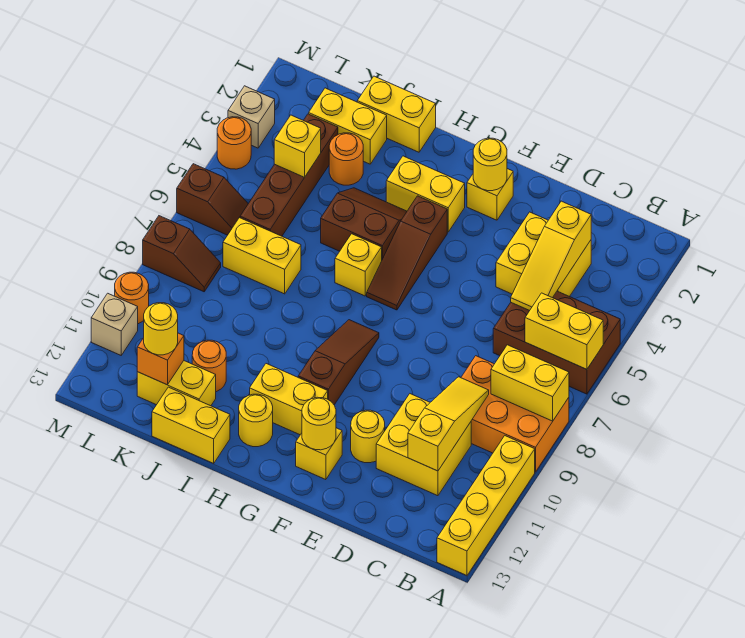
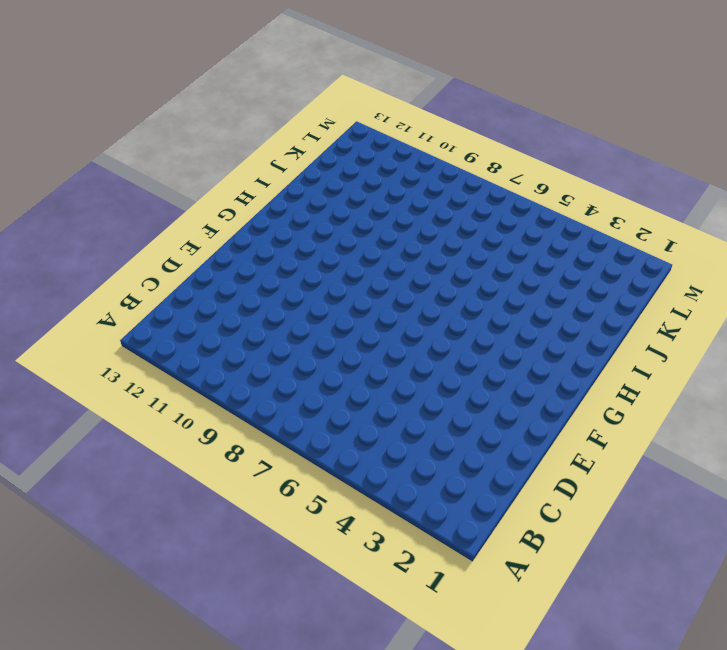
none -> brown 2x3 brick [493,291,620,394]
none -> orange 2x3 brick [461,356,569,472]
none -> yellow 1x4 brick [437,436,535,575]
none -> yellow 2x2 brick [496,212,591,297]

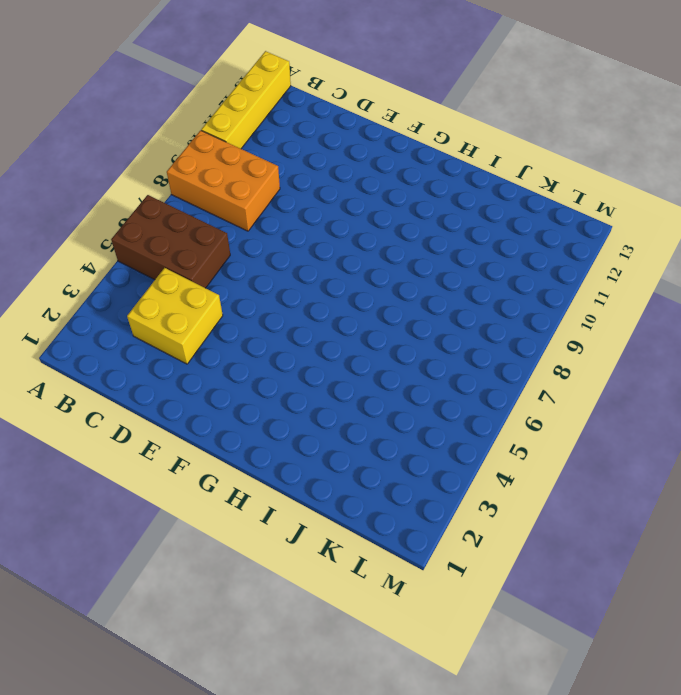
none -> yellow 2x2 brick [376,394,471,496]
none -> yellow 1x1 round brick [351,410,385,463]
none -> yellow 1x1 brick [467,169,513,220]
none -> yellow 1x1 brick [296,428,342,480]

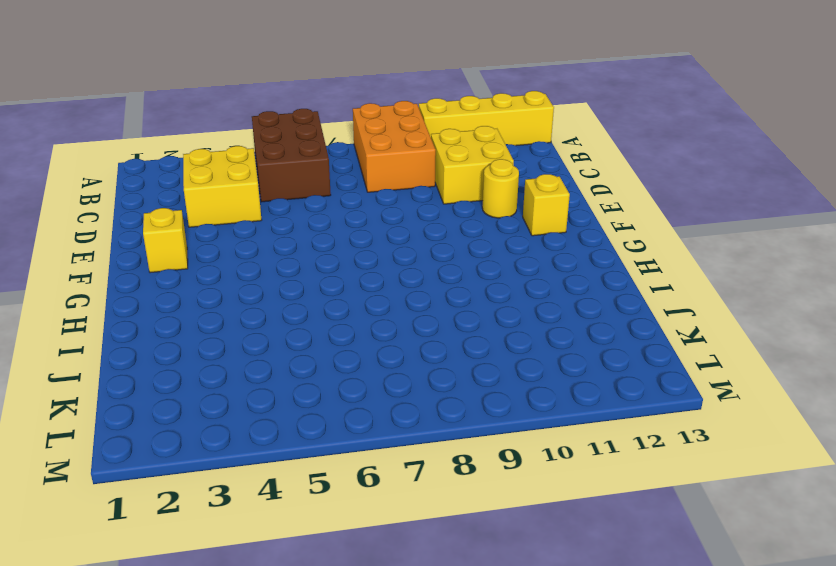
none -> yellow 1x2 brick [386,156,465,232]
none -> brown 1x3 slope [367,196,447,310]
none -> brown 1x3 slope [298,320,379,405]
none -> yellow 1x2 brick [250,364,328,435]

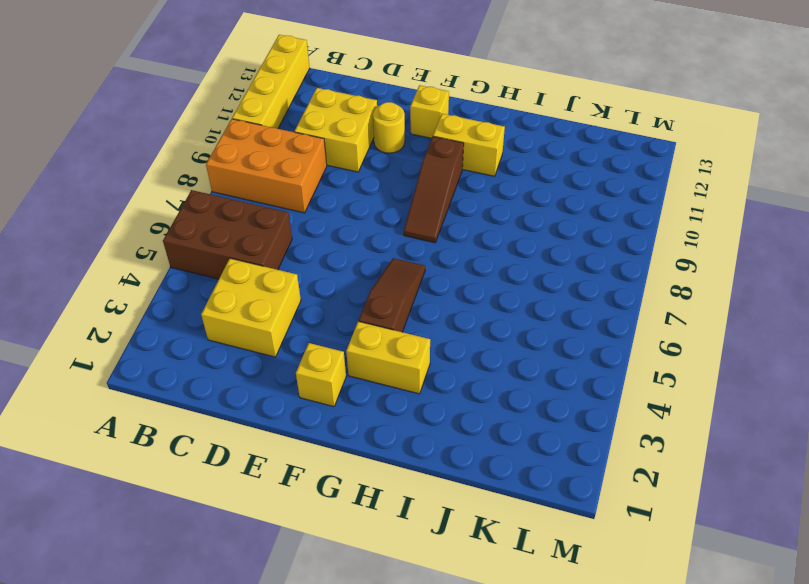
none -> brown 2x2 slope [321,188,407,259]
none -> yellow 1x1 brick [335,234,382,296]
none -> yellow 1x1 round brick [239,394,273,447]
none -> yellow 1x2 brick [357,76,436,152]

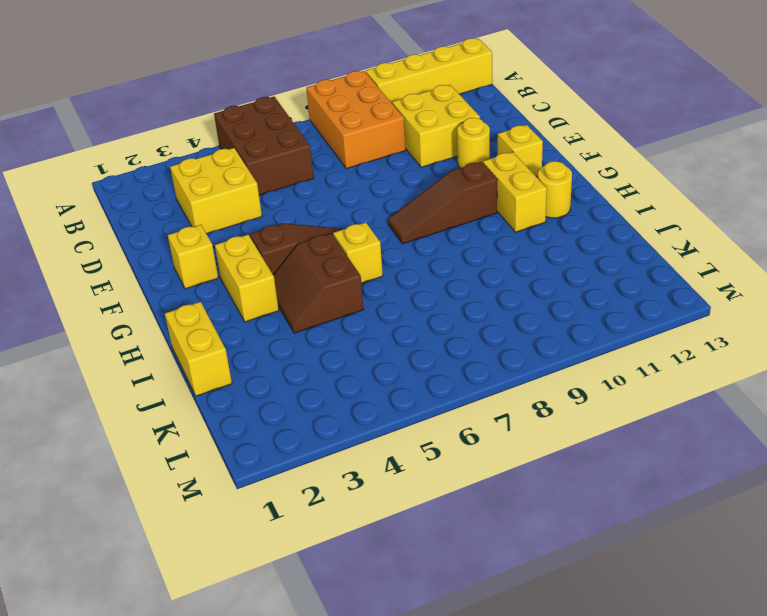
none -> yellow 1x2 brick [152,387,230,463]
none -> yellow 1x2 brick [309,88,387,164]
none -> orange 1x1 round brick [329,133,363,185]
none -> yellow 1x2 brick [223,218,301,294]

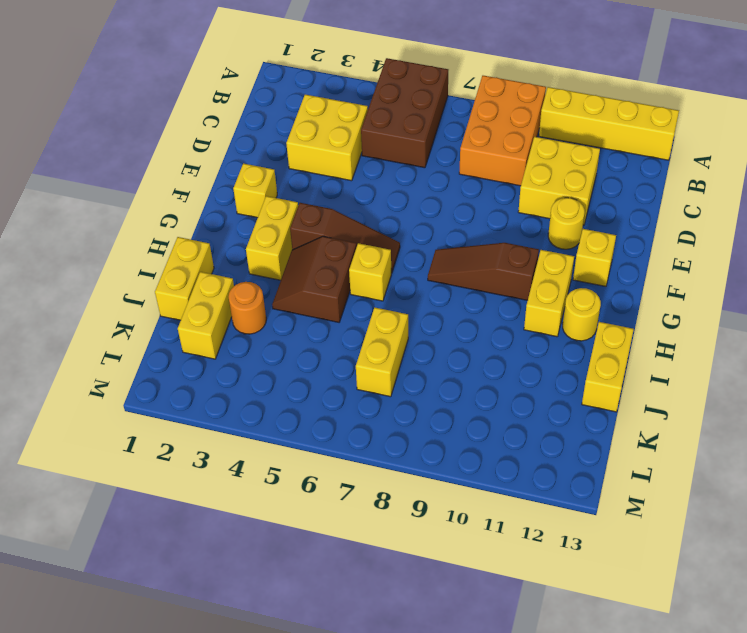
none -> orange 1x1 round brick [192,340,226,392]
none -> yellow 1x2 brick [137,361,216,406]
none -> brown 1x4 brick [240,114,338,236]
none -> brown 1x2 slope [177,164,248,235]

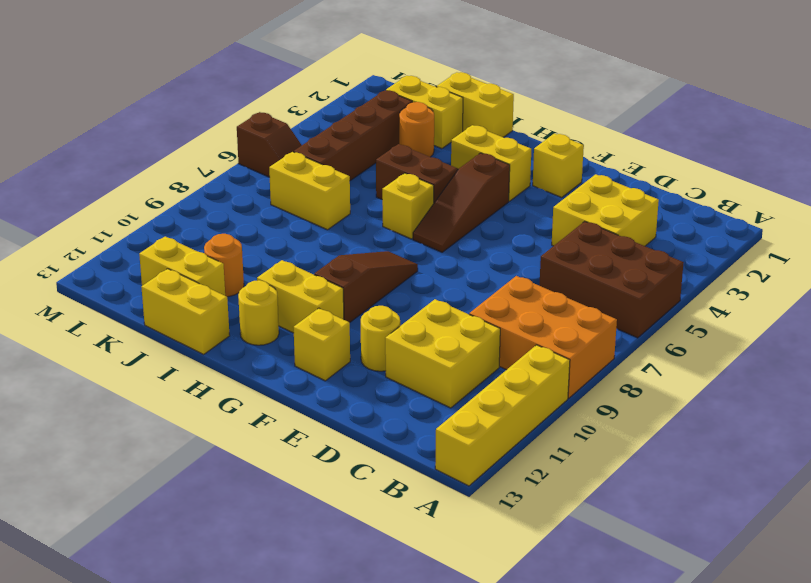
none -> brown 1x2 slope [143,216,221,292]
none -> tan 1x1 brick [228,86,275,148]
none -> orange 1x1 round brick [217,117,251,169]
none -> orange 1x1 round brick [115,272,149,324]

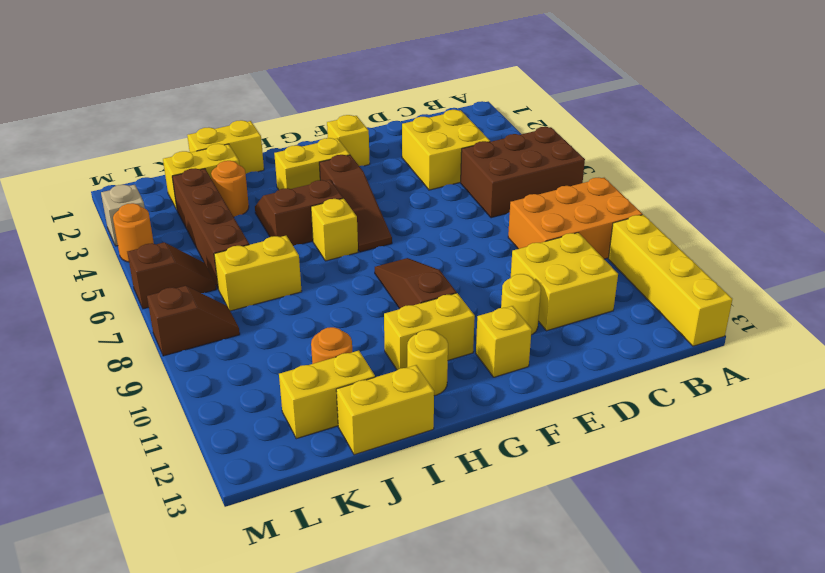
none -> orange 1x1 round brick [115,272,149,324]
none -> tan 1x1 brick [91,293,138,355]
none -> yellow 1x2 brick [525,293,603,369]
none -> yellow 1x2 brick [491,345,569,421]

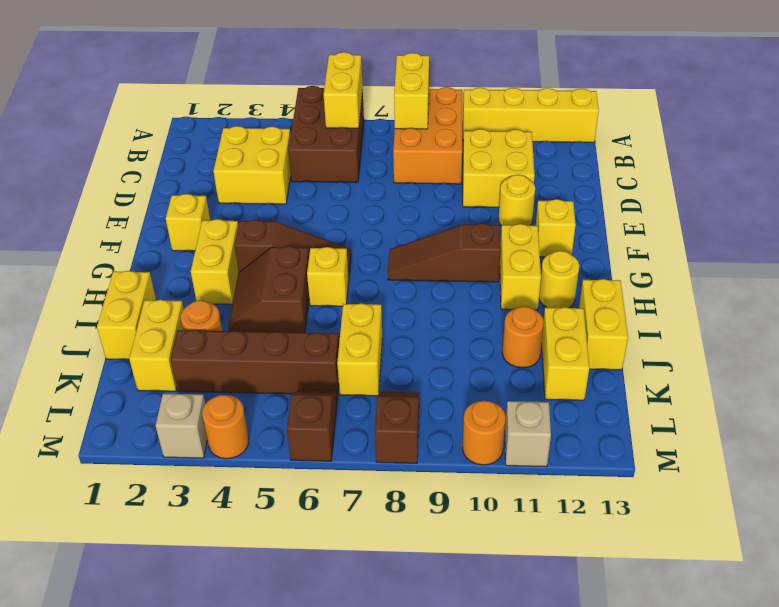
none -> yellow 1x3 slope [511,201,591,311]
none -> yellow 1x3 slope [408,377,489,471]
none -> yellow 1x1 round brick [473,138,507,191]
none -> yellow 1x1 round brick [302,397,336,450]

